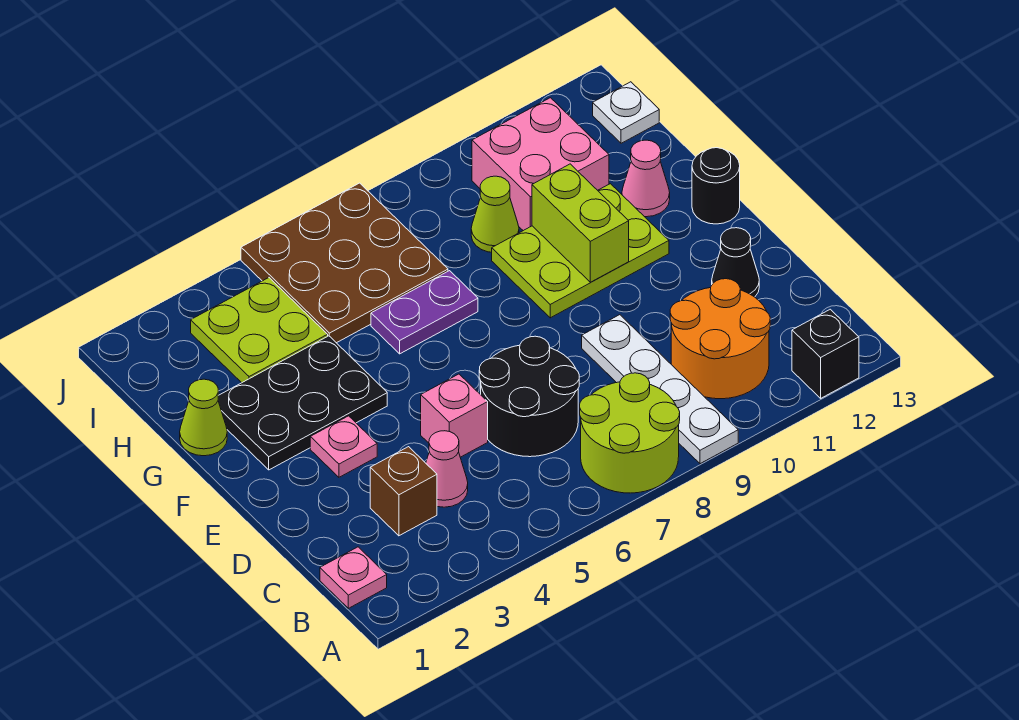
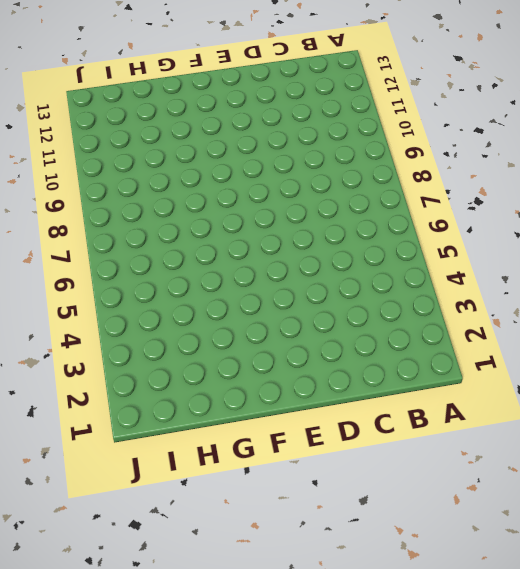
none -> lime 2x2 round brick [580,373,680,493]
none -> white 1x4 plate [582,315,738,464]
none -> black 1x1 brick [792,309,859,398]

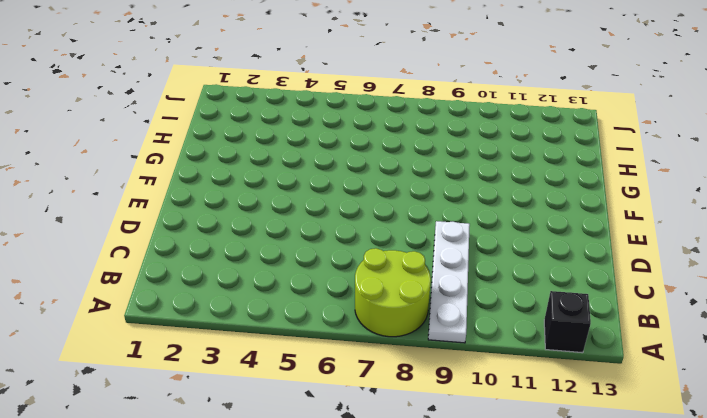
none -> pink 1x1 plate [320,547,387,608]
none -> orange 2x2 round brick [670,279,770,399]
none -> brown 1x1 brick [370,447,437,536]

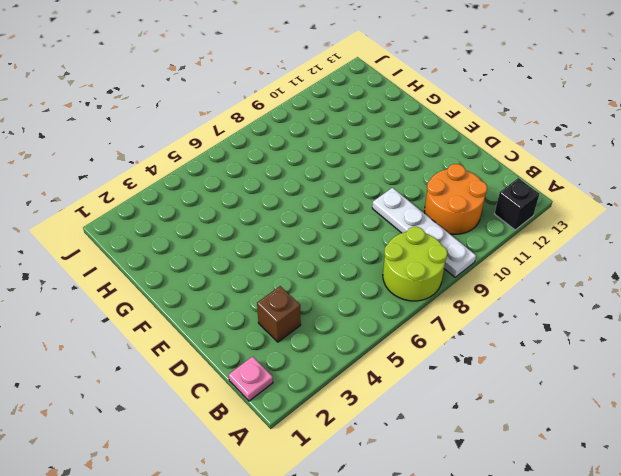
none -> pink 1x1 cone [426,431,468,507]
none -> black 2x2 round brick [479,336,579,457]
none -> pink 1x1 brick [421,374,488,457]

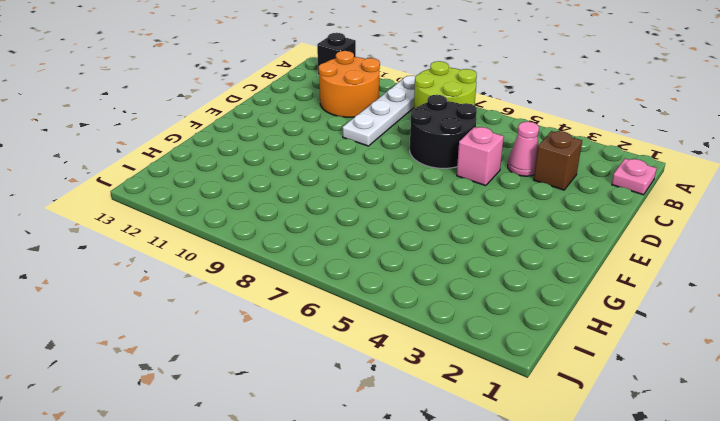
none -> black 1x1 cone [712,228,759,297]
none -> pink 1x1 plate [310,416,377,477]
none -> black 2x3 plate [218,336,387,470]

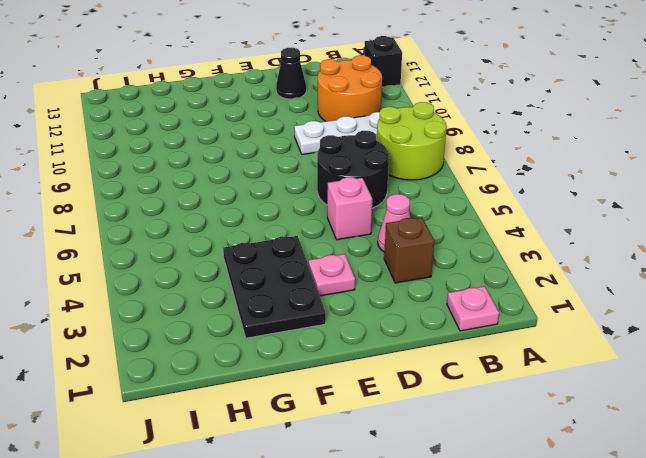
none -> lime 2x3 plate [492,184,669,318]
none -> black 1x1 round brick [692,148,740,224]
none -> lime 1x1 cone [180,379,227,456]

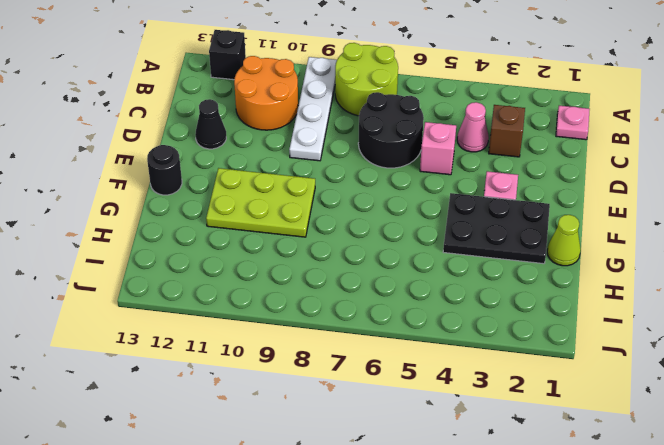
none -> purple 1x2 plate [371,271,478,354]
none -> pink 1x1 cone [622,140,670,217]
none -> lime 2x2 plate [191,278,328,383]

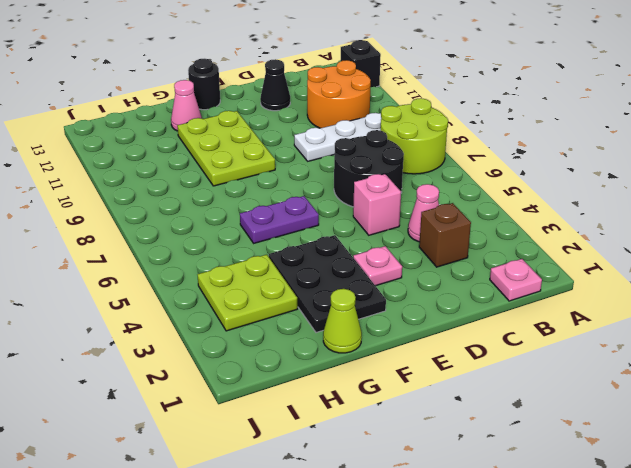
purple 1x2 plate [240,196,319,243] -> purple 1x2 plate turned to [371,271,478,354]
none -> brown 3x3 plate [241,183,448,343]
none -> lime 1x1 cone [471,176,519,252]
none -> pink 2x2 brick [472,98,609,231]

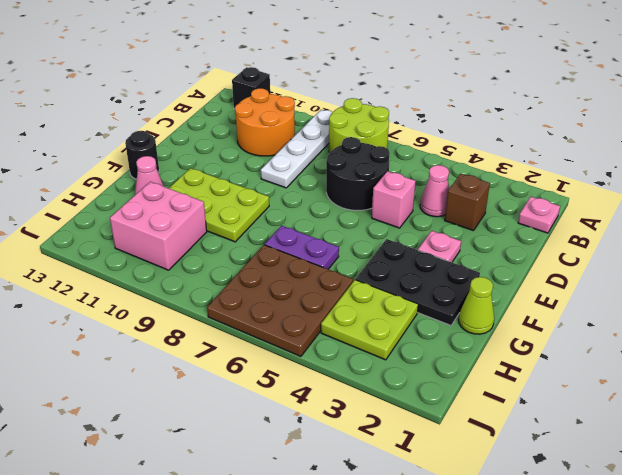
none -> black 1x1 cone [712,228,759,297]
none -> lime 1x1 cone [471,176,519,252]
none -> white 1x1 plate [593,82,659,143]

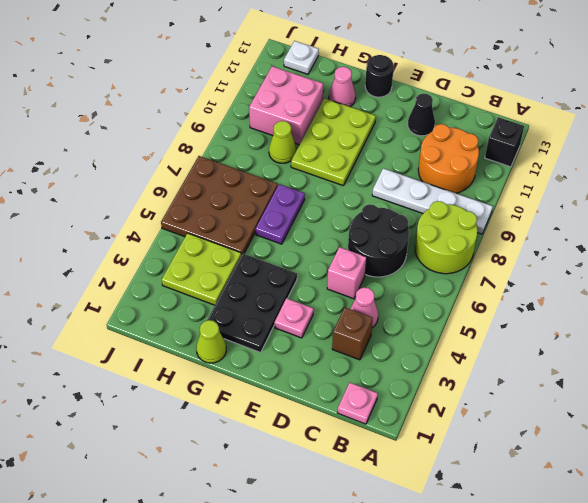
none -> lime 1x2 brick [532,164,629,282]

